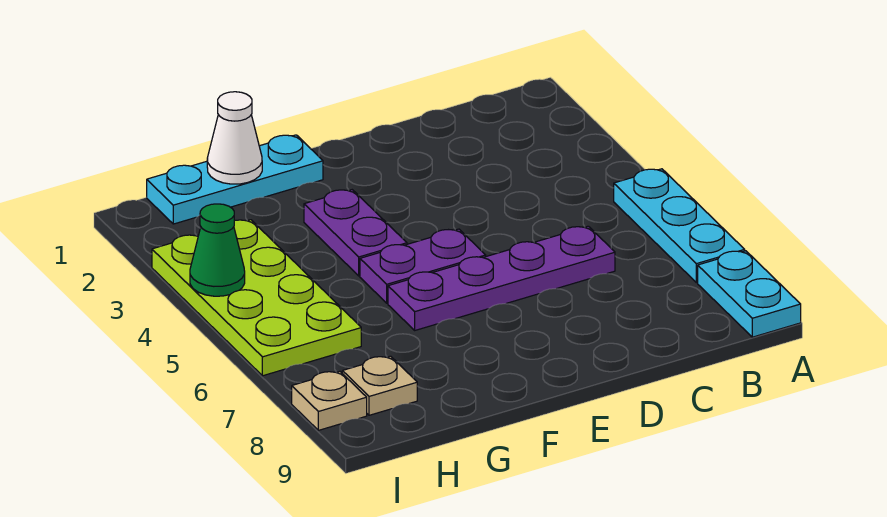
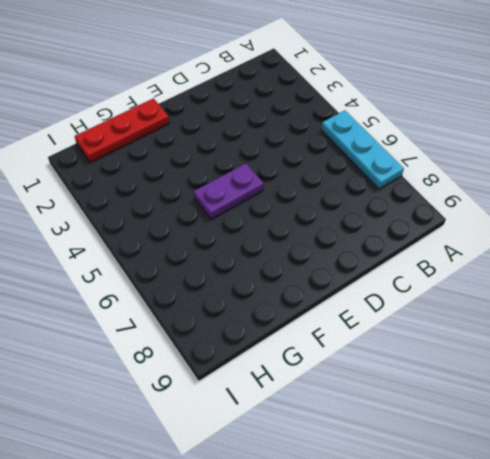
red 1x3 plate [75,98,169,163] -> cyan 1x3 plate [147,135,323,224]
none -> cyan 1x2 plate [698,251,801,337]
none -> purple 1x4 plate [388,226,615,330]

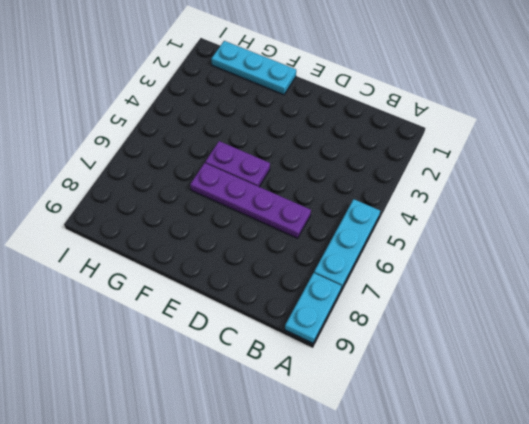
none -> purple 1x2 plate [304,190,407,276]
none -> lime 2x4 plate [152,220,361,376]

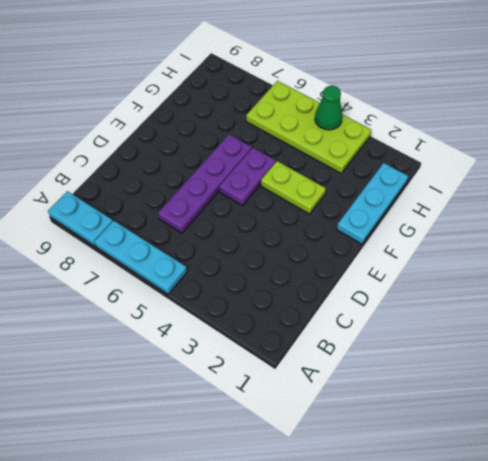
lime 1x2 plate [261,161,326,214] -> purple 1x2 plate [304,190,407,276]
none -> tan 1x1 plate [342,356,417,415]
none -> tan 1x1 plate [292,371,367,430]

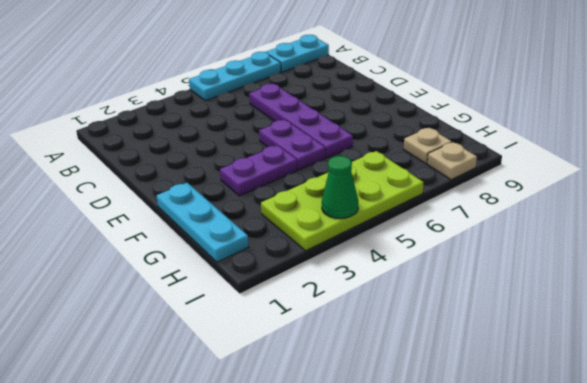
none -> white 1x1 cone [207,92,262,184]

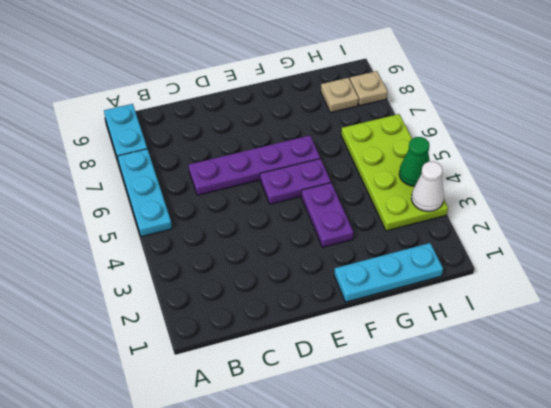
white 1x1 cone [411,161,444,212] -> white 1x1 cone moved to [207,92,262,184]

